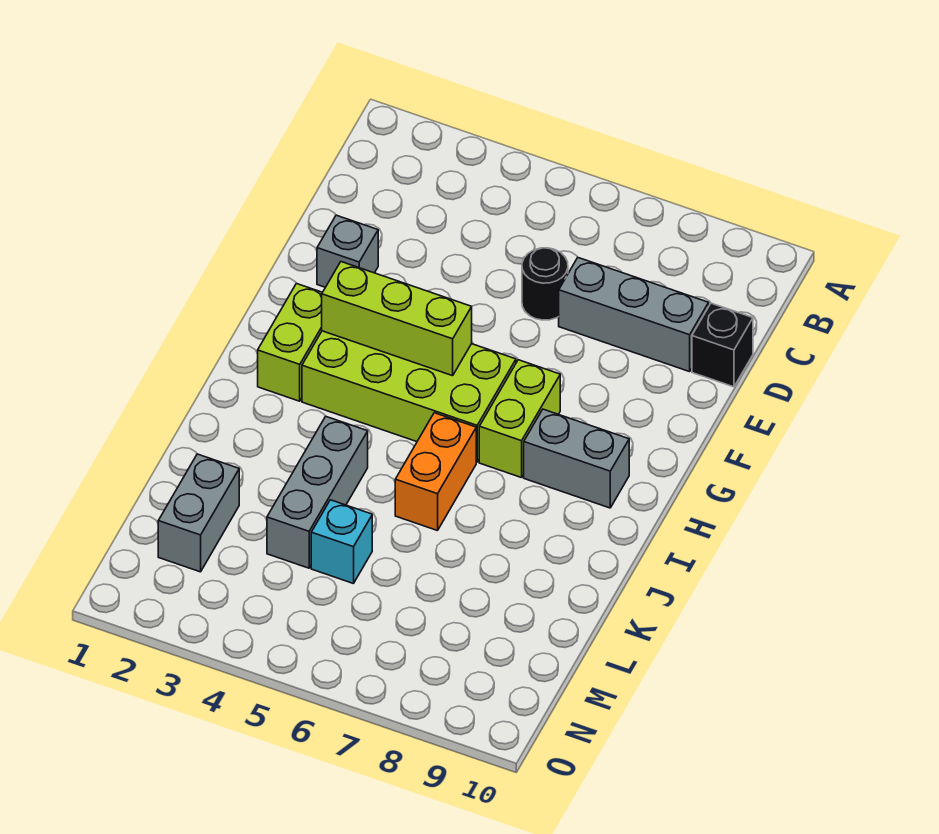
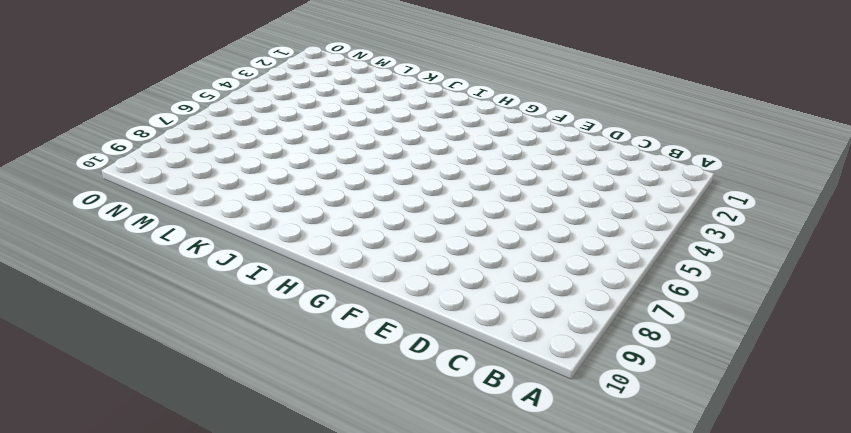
none -> black 1x1 round brick [522,248,568,320]
none -> grey 1x3 brick [559,258,709,372]
none -> black 1x1 brick [692,303,753,387]

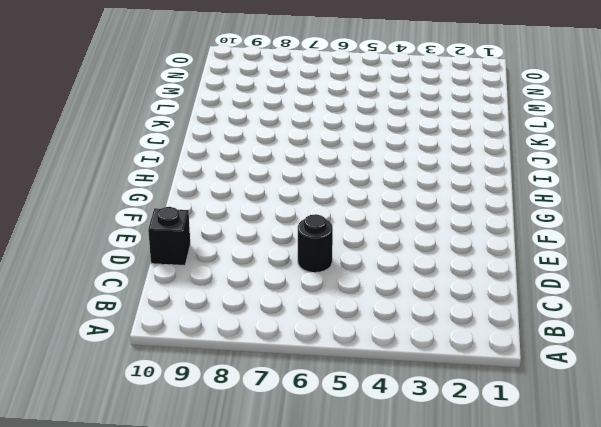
none -> grey 1x3 brick [559,258,709,372]
none -> grey 1x1 brick [317,215,378,287]
none -> lime 1x2 brick [258,283,322,401]

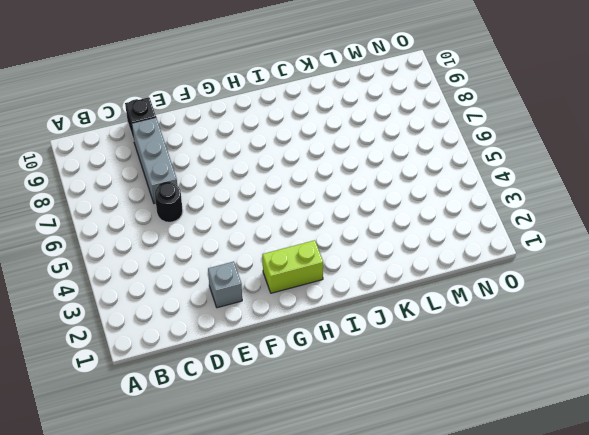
none -> lime 2x4 brick [302,331,516,462]
none -> lime 1x2 brick [479,360,560,478]
none -> grey 1x2 brick [524,409,629,508]

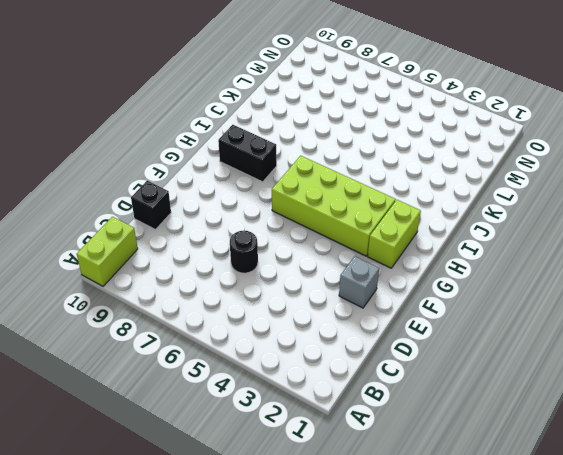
lime 1x2 brick [77,217,138,286] -> lime 1x2 brick moved to [479,360,560,478]
black 1x2 brick [218,125,277,182] -> grey 1x2 brick [524,409,629,508]
none -> grey 1x3 brick [559,258,709,372]
none -> orange 1x2 brick [395,413,476,531]
none -> grey 1x3 brick [267,416,368,568]

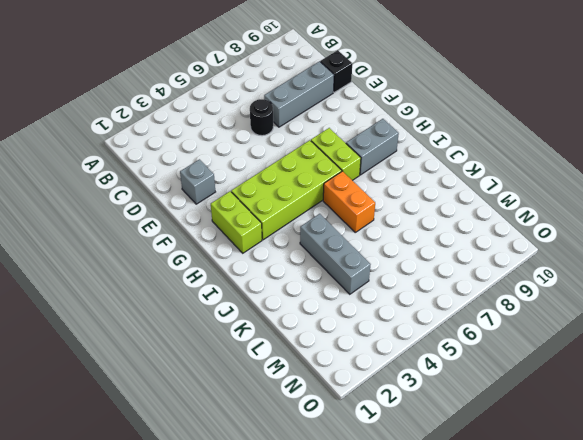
none -> grey 1x2 brick [158,454,239,572]
none -> cyan 1x1 brick [311,500,372,584]
none -> lime 1x3 brick [322,262,472,376]

